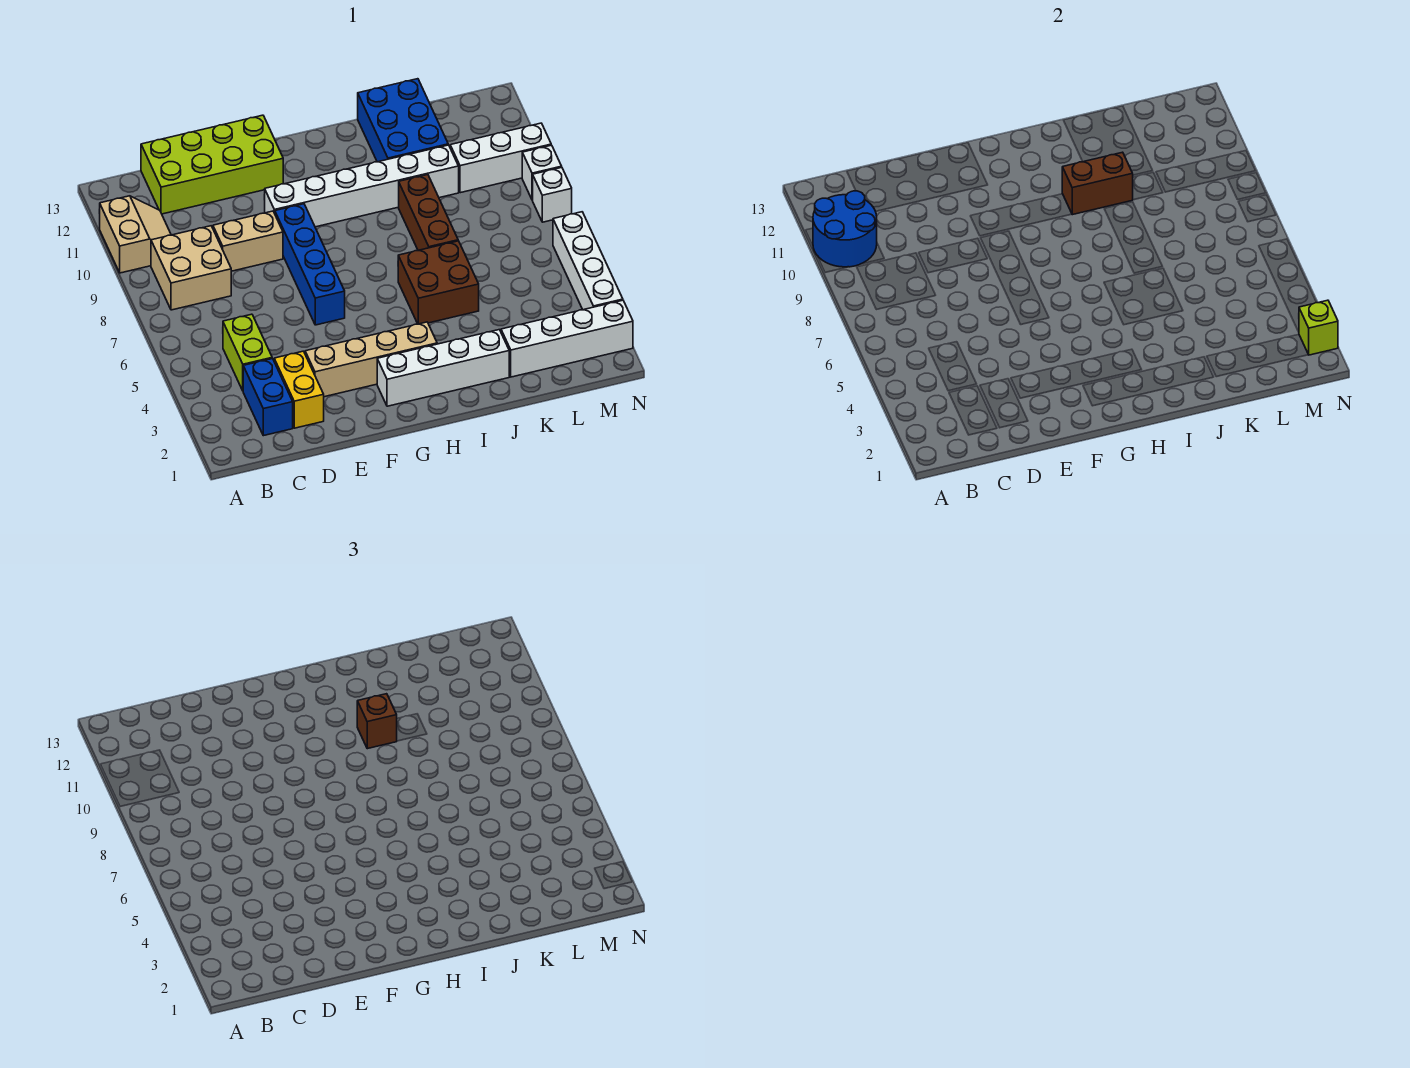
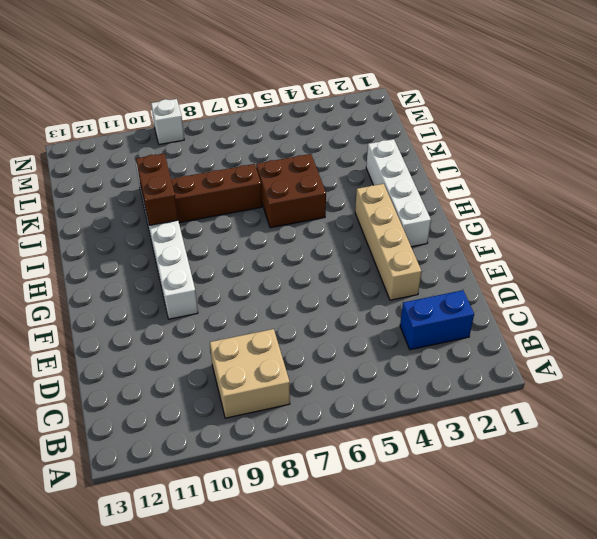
none -> tan 2x2 slope [99,196,171,273]
none -> lime 1x2 brick [223,314,272,390]
none -> lime 2x4 brick [141,115,283,214]

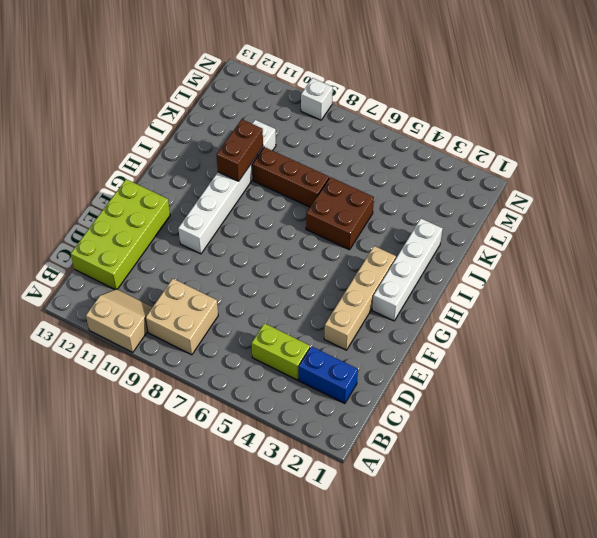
none -> yellow 1x2 brick [274,351,324,428]
none -> tan 1x2 brick [213,211,283,271]
none -> blue 1x4 brick [275,204,345,325]

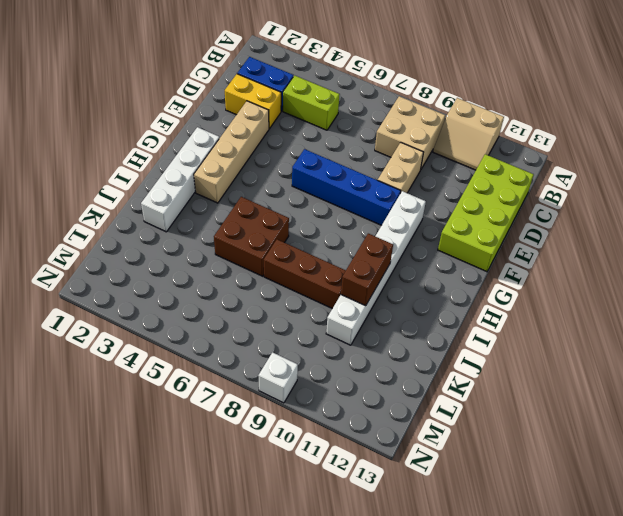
none -> blue 2x3 brick [358,79,448,162]
none -> white 1x4 brick [501,300,633,377]
none -> white 1x3 brick [450,123,551,193]

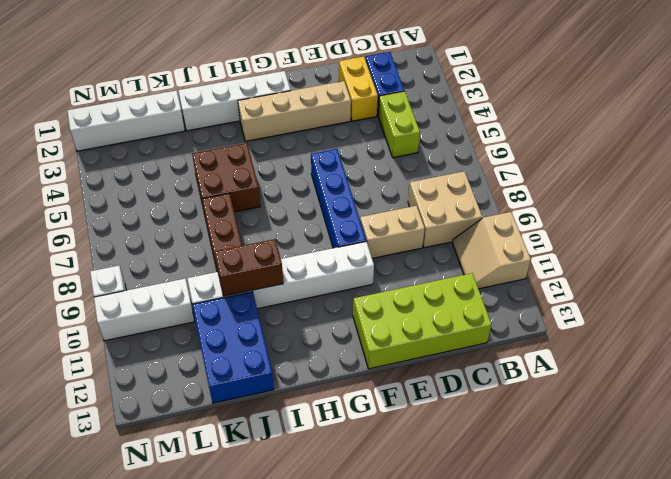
none -> white 1x4 brick [553,212,623,310]
none -> white 1x1 brick [533,167,572,222]
none -> blue 2x2 round brick [813,191,877,267]

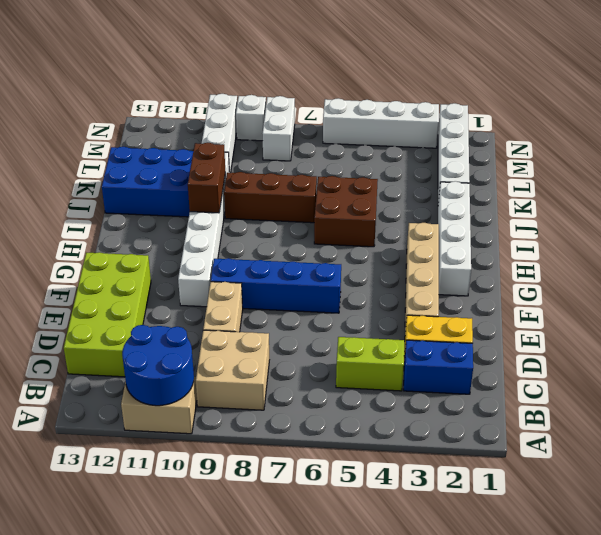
white 1x2 brick [263,96,295,161] -> white 1x1 brick [533,167,572,222]
none -> lime 1x1 brick [1299,300,1338,355]
none -> brown 1x1 brick [357,694,397,749]

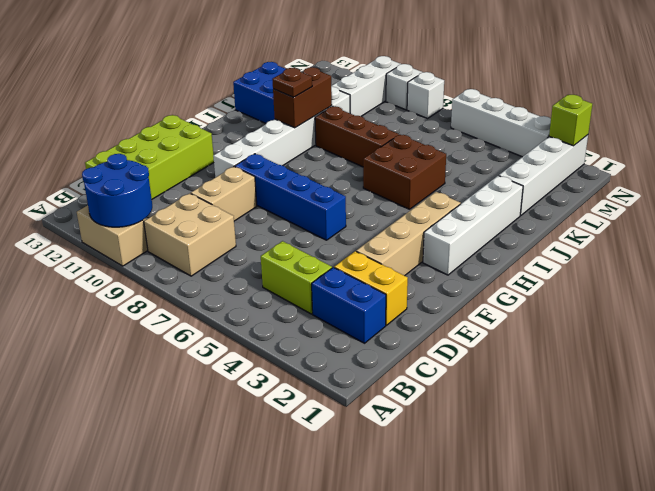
brown 1x1 plate [272,68,312,97] -> brown 1x1 brick [357,694,397,749]

